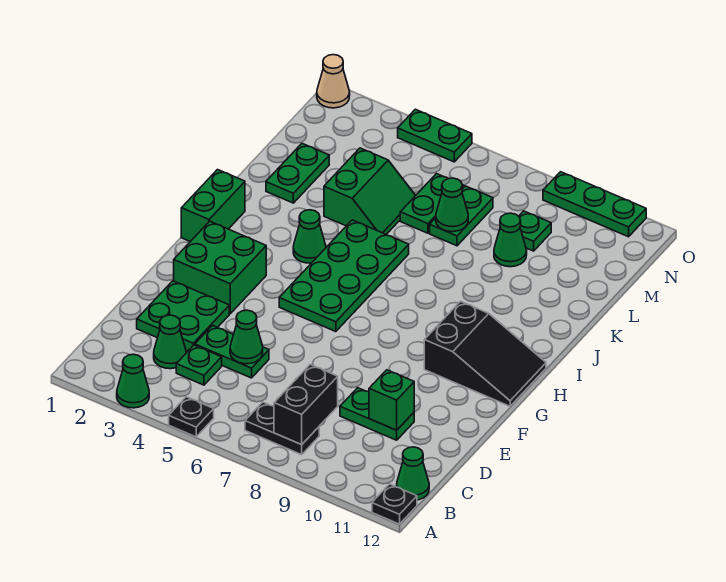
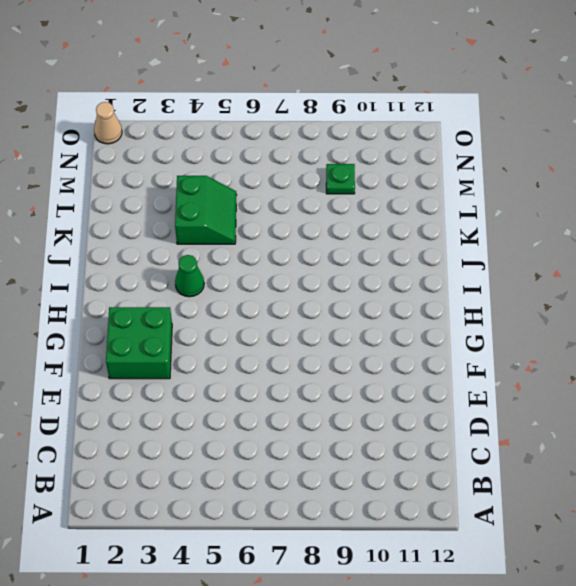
none -> green 1x1 cone [117,354,149,408]
none -> black 1x1 plate [169,397,214,437]
none -> black 1x1 plate [372,484,417,524]

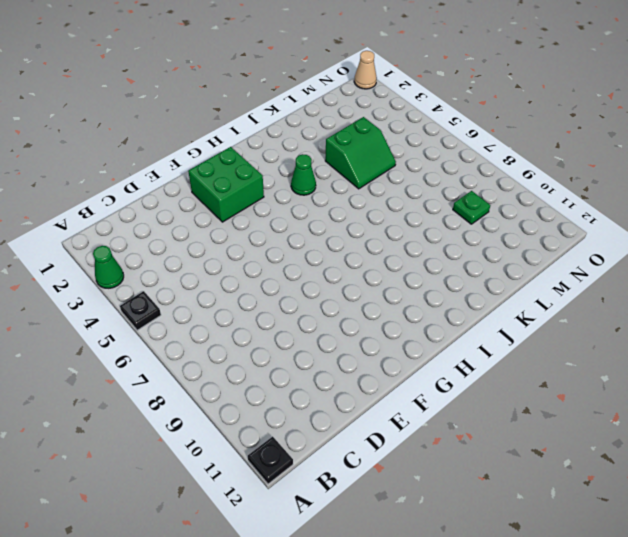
none -> black 1x2 plate [245,402,319,455]
none -> green 1x1 cone [397,447,429,500]
none -> green 1x1 cone [154,315,186,369]

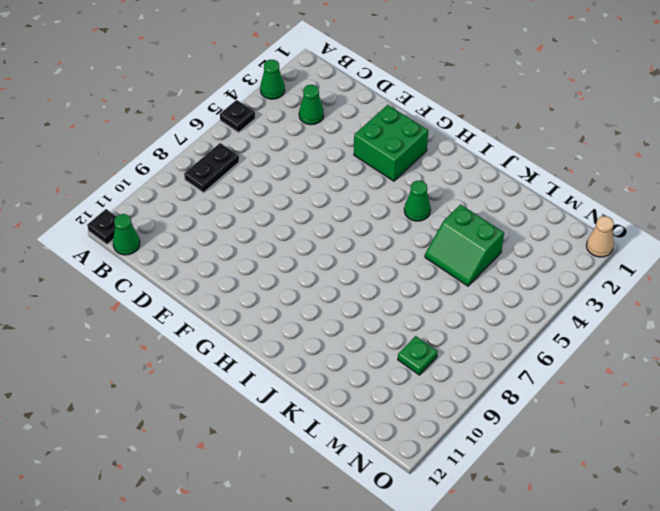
none -> green 1x1 plate [176,345,222,385]
none -> green 2x2 plate [137,281,229,351]
none -> green 1x2 plate [195,325,269,378]

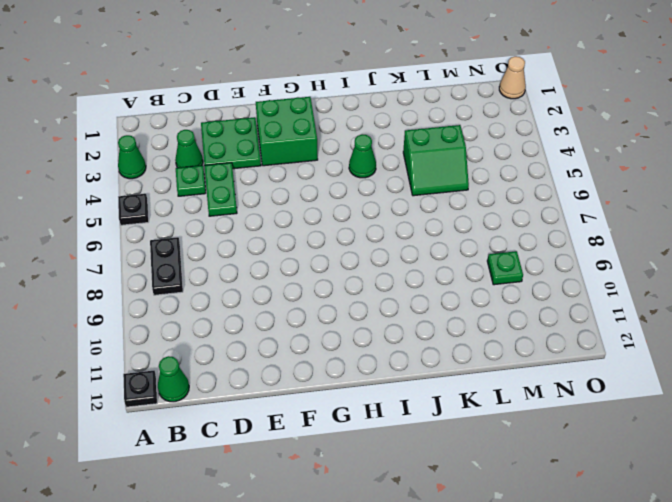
none -> green 1x2 plate [340,388,414,440]
none -> green 2x4 plate [279,220,409,332]
none -> black 2x3 slope [424,301,546,406]

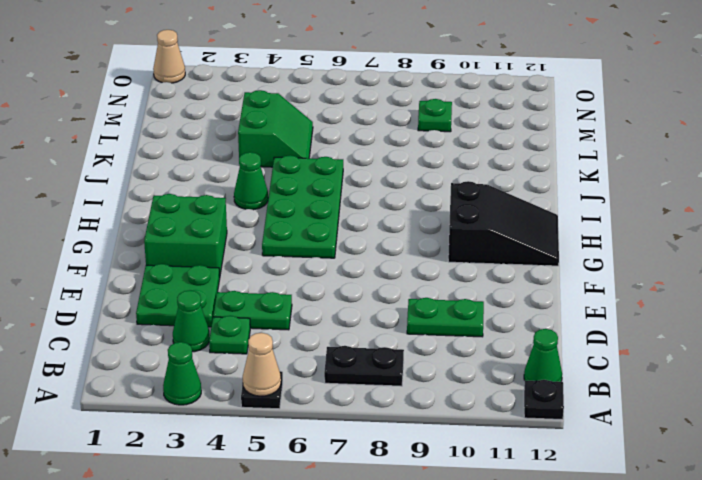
tan 1x1 cone [243,333,281,396] -> none
none -> green 1x2 brick [181,170,245,242]
none -> green 1x2 plate [266,144,329,203]
none -> green 1x2 plate [400,174,464,233]

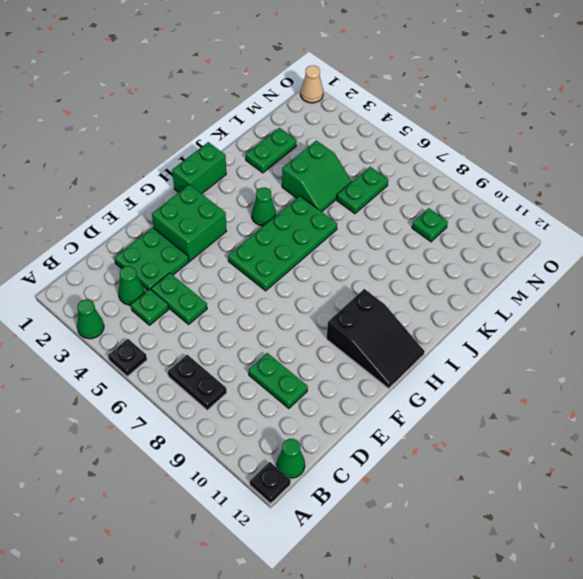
none -> green 1x2 plate [430,186,493,246]
none -> green 1x1 cone [494,213,527,267]
none -> green 1x2 plate [398,109,472,162]

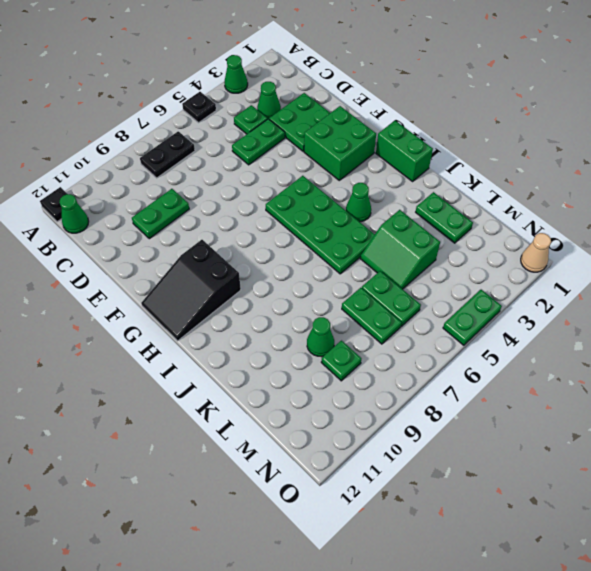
none -> green 1x3 plate [543,172,646,237]
none -> black 1x2 brick [274,365,338,445]
none -> green 1x1 cone [230,310,263,364]

